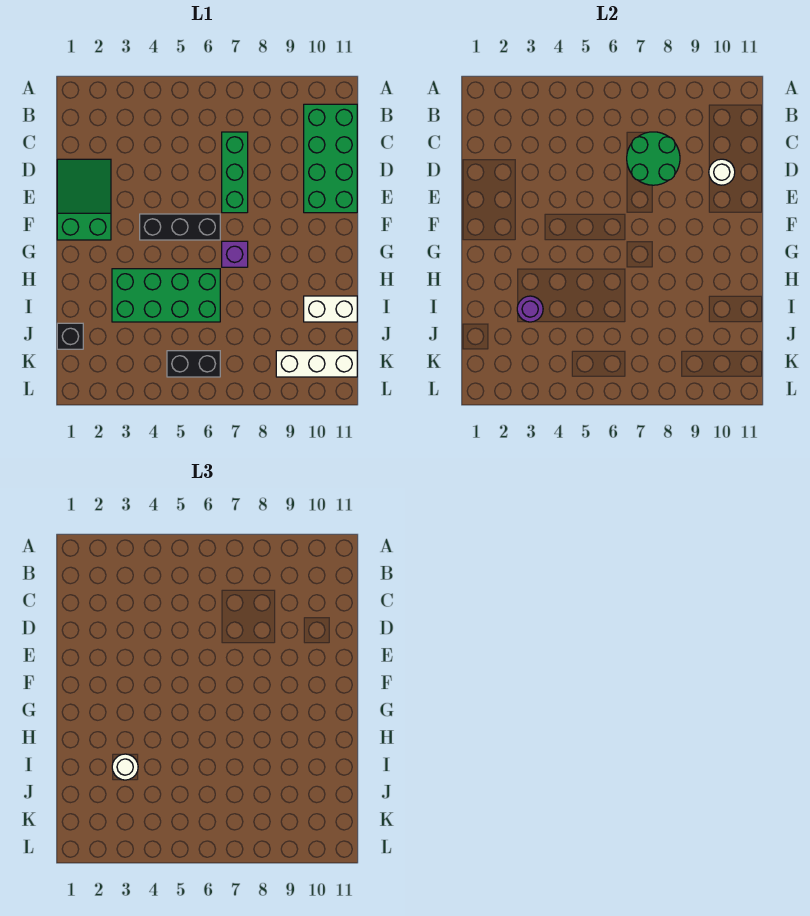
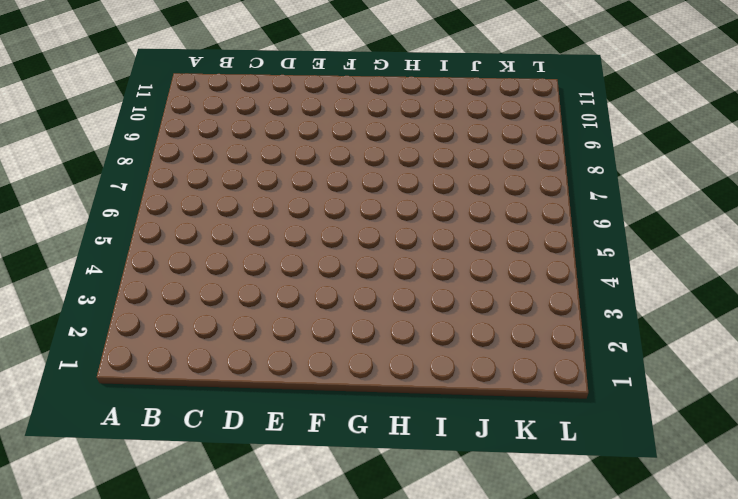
none -> green 2x4 brick [304,104,357,213]
none -> green 1x3 brick [222,132,248,213]
none -> green 2x3 slope [57,159,111,240]

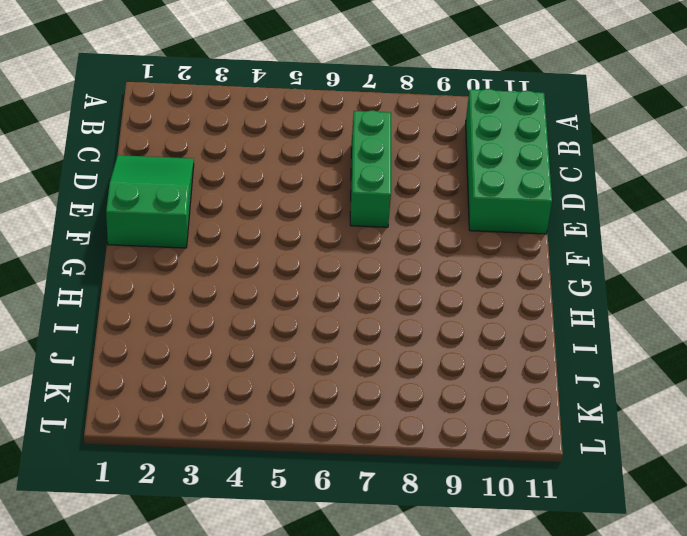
none -> black 1x3 brick [140,214,220,240]
none -> purple 1x1 brick [222,241,248,267]
none -> green 2x4 brick [112,269,220,322]

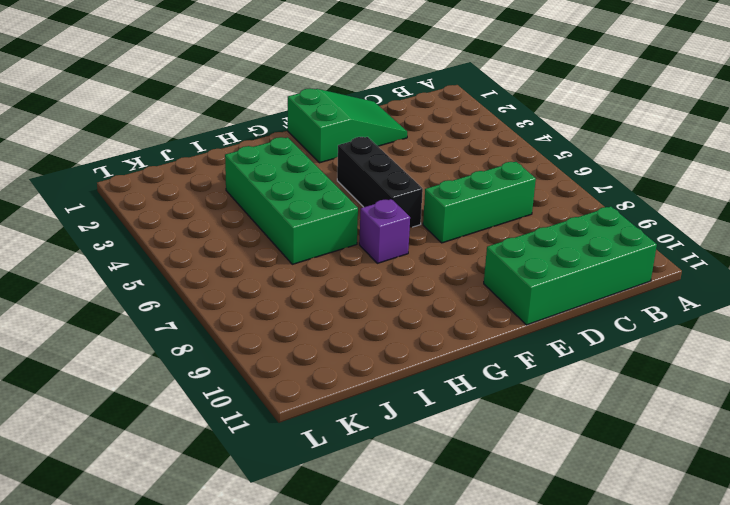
none -> white 1x2 brick [304,296,357,322]
none -> black 1x1 brick [57,323,83,349]
none -> black 1x2 brick [167,351,220,377]

